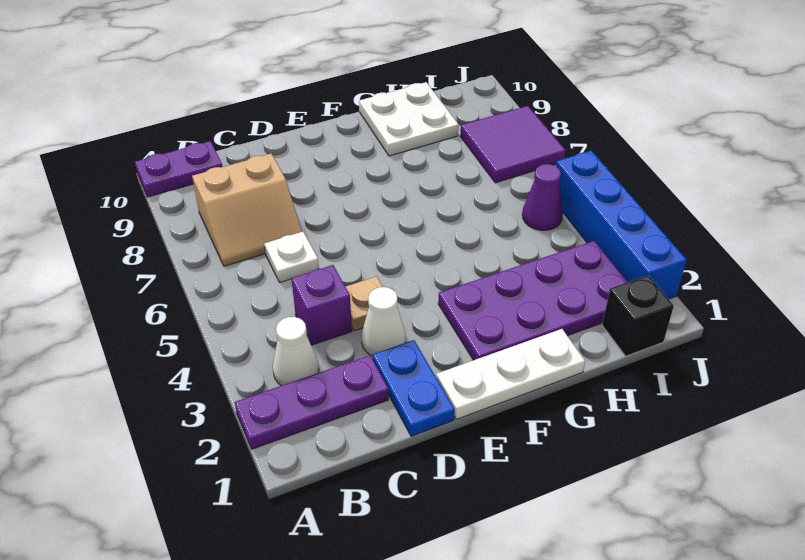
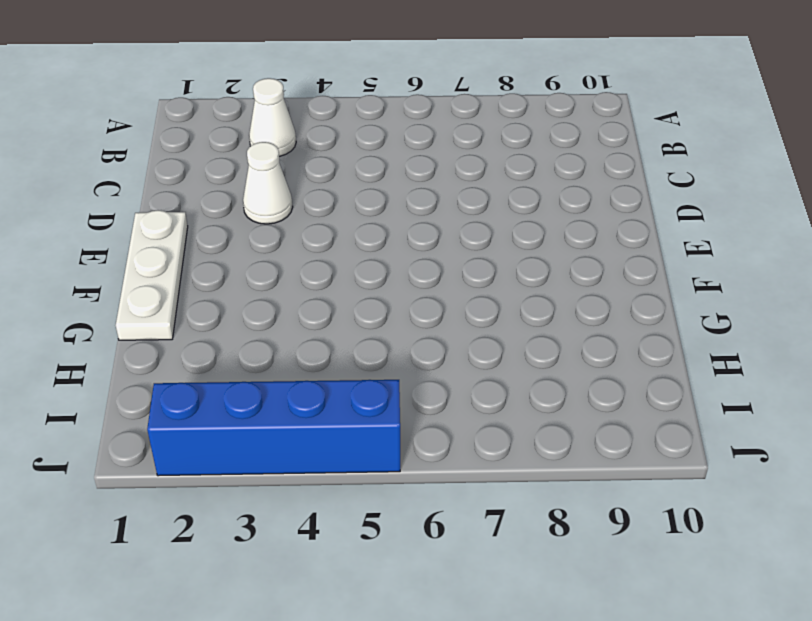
none -> purple 1x3 plate [235,355,389,449]
none -> purple 1x2 plate [135,141,223,197]
none -> tan 2x2 slope [192,154,302,266]

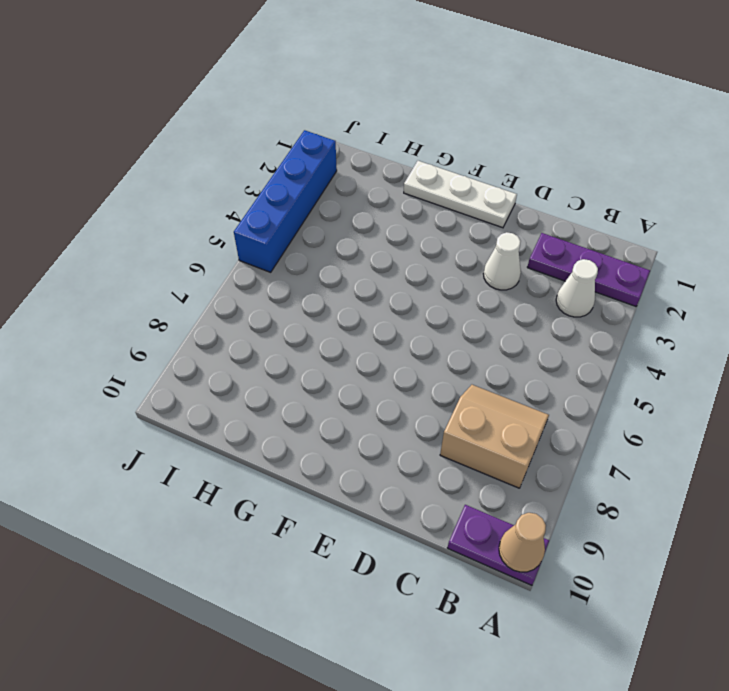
tan 1x1 cone [499,513,546,572] -> none
none -> purple 1x1 brick [291,265,352,345]
none -> white 1x1 plate [264,232,319,282]
none -> blue 1x2 plate [373,340,455,436]

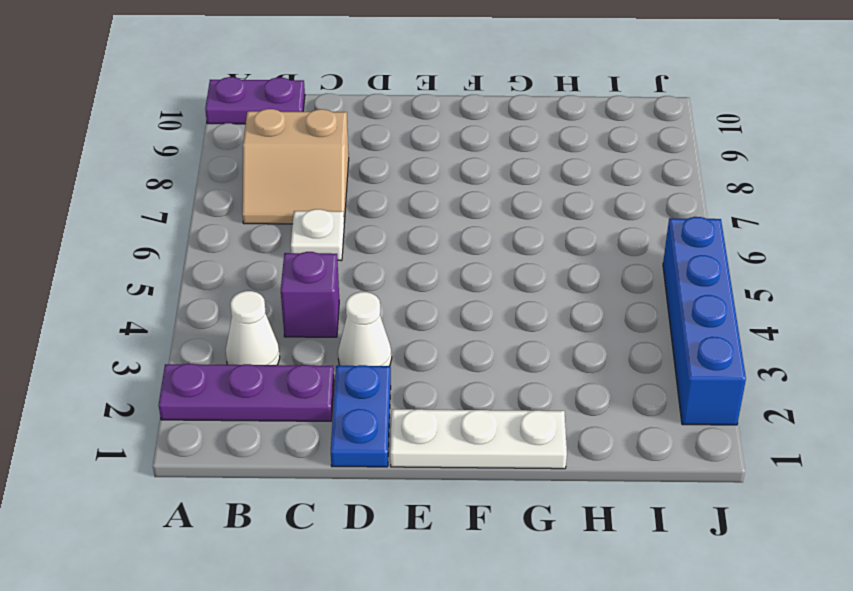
none -> tan 1x1 plate [346,276,383,331]
none -> purple 2x4 plate [438,241,627,360]
none -> white 2x2 plate [359,82,458,156]

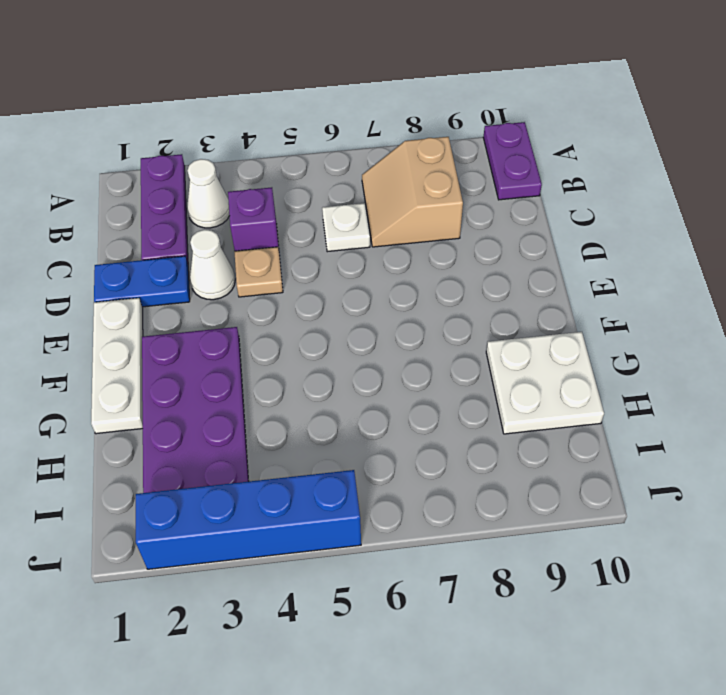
none -> black 1x1 brick [602,275,674,356]
none -> purple 1x1 cone [522,164,563,230]
none -> purple 2x2 tile [460,106,566,183]

